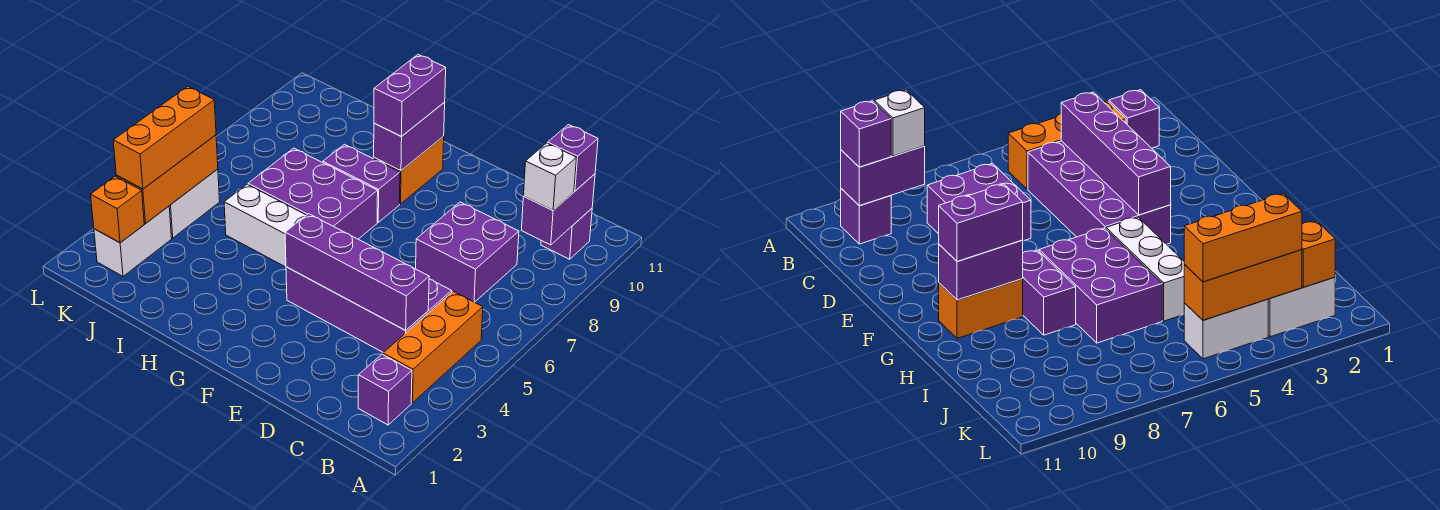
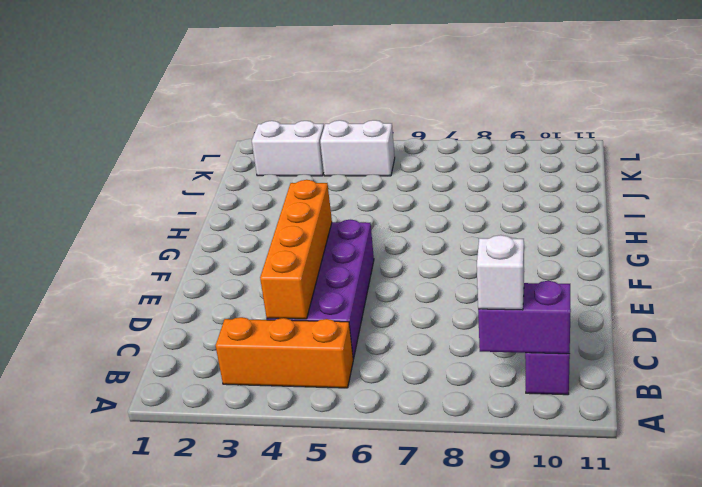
orange 1x4 brick [260,180,332,319] -> purple 1x4 brick [285,214,429,330]
none -> purple 1x1 brick [358,354,412,425]
none -> purple 2x2 brick [416,202,519,302]
none -> white 1x3 brick [224,184,306,267]

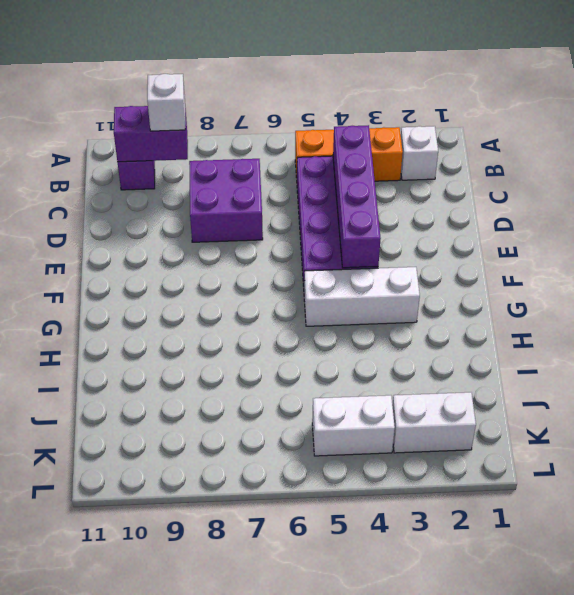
white 1x1 brick [401,126,438,180] -> purple 1x1 brick [358,354,412,425]
white 1x3 brick [304,267,420,326] -> white 1x3 brick turned to [224,184,306,267]
none -> purple 2x3 brick [248,148,378,239]
none -> purple 1x2 brick [323,144,400,222]
none -> orange 1x2 brick [374,137,444,204]

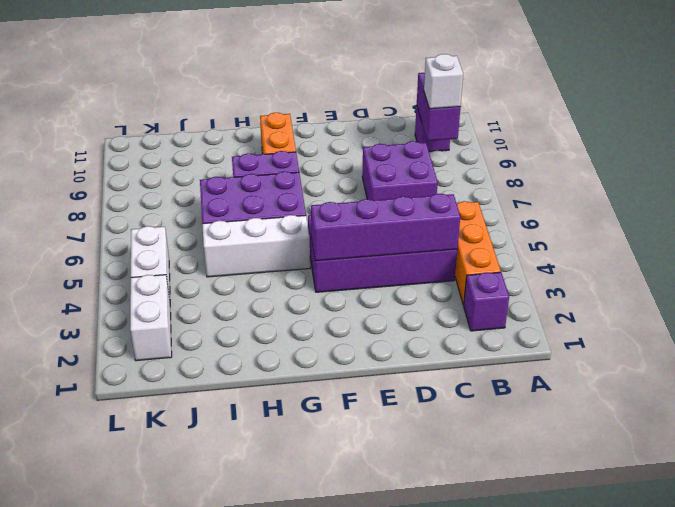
none -> purple 1x2 brick [374,102,445,170]
none -> orange 1x1 brick [91,176,144,243]
none -> orange 1x3 brick [116,135,218,223]

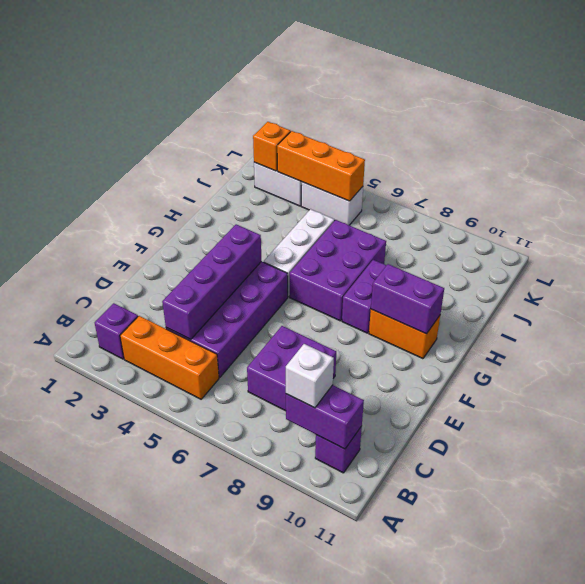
none -> purple 1x1 brick [548,125,598,191]
none -> purple 1x2 brick [374,55,446,136]
none -> orange 1x3 brick [113,86,216,189]

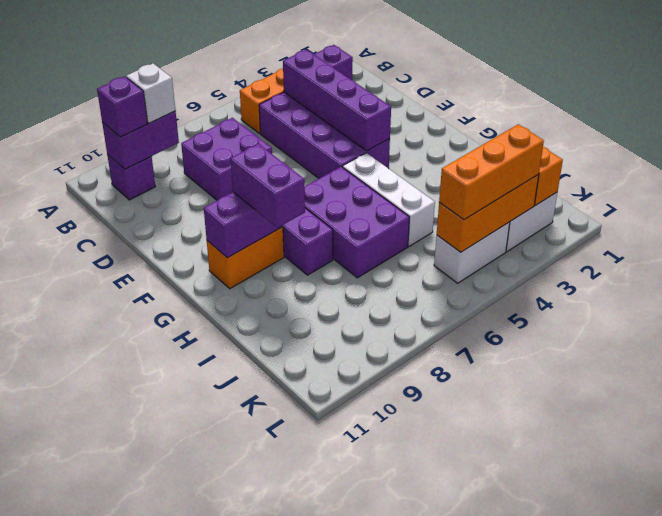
purple 1x2 brick [231,144,305,228] -> purple 1x2 brick turned to [374,55,446,136]

